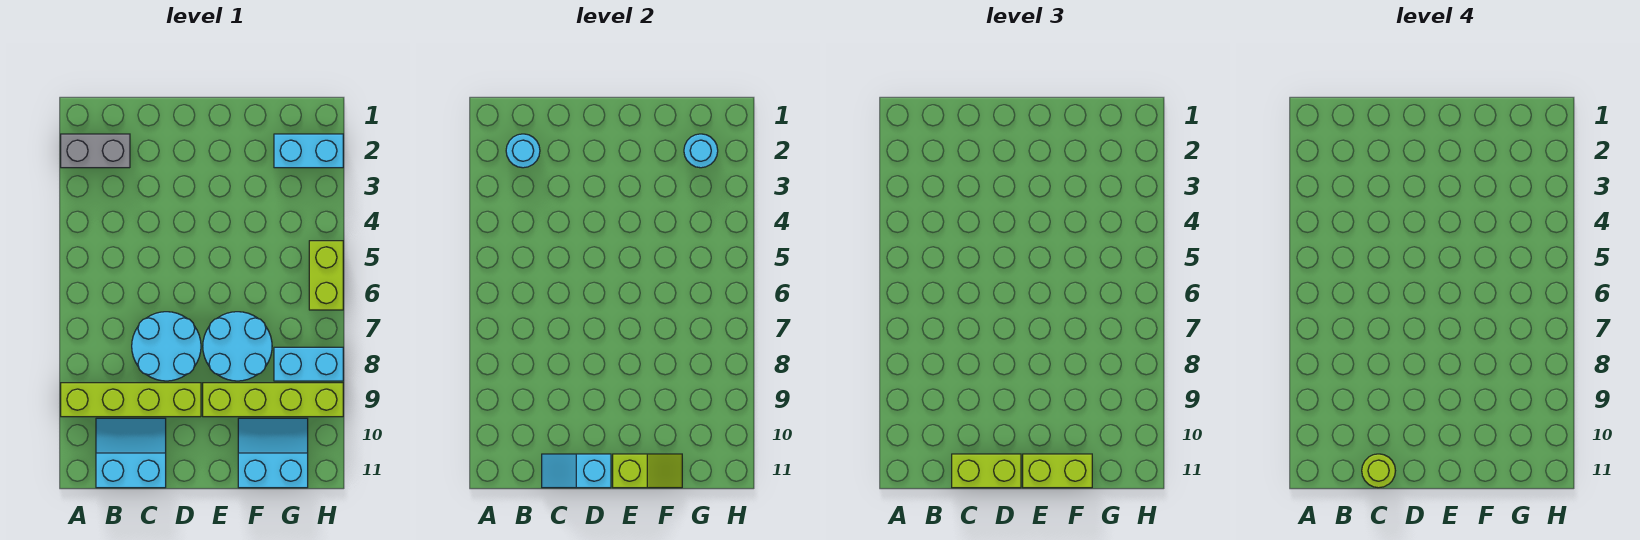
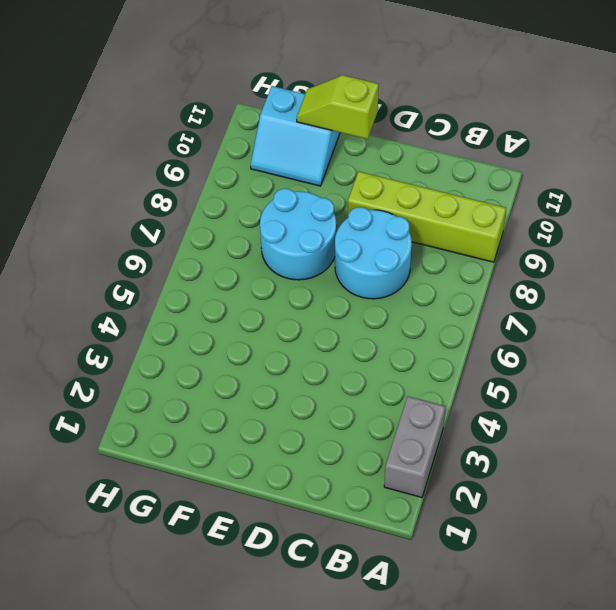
grey 1x2 brick [384,396,445,497] -> grey 1x2 brick turned to [61,134,130,168]
none -> cyan 2x2 slope [96,418,166,488]
none -> lime 1x4 brick [203,383,343,417]
none -> cyan 1x2 brick [274,134,343,168]

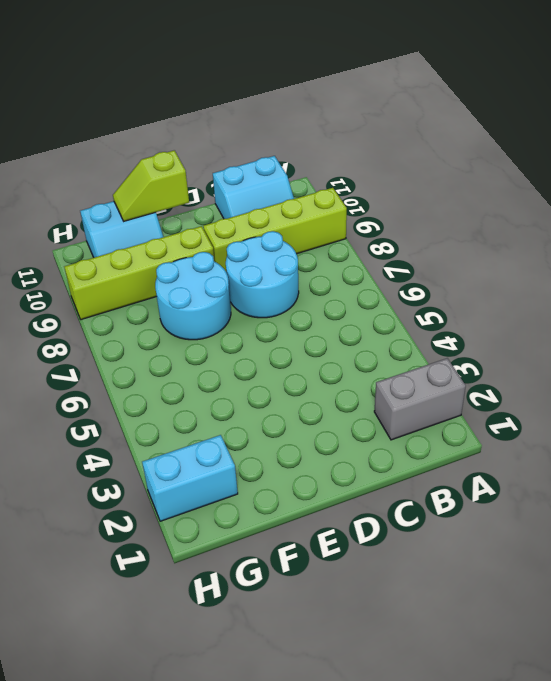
none -> cyan 1x2 brick [274,347,343,381]
none -> lime 1x2 brick [309,241,343,310]
none -> cyan 1x1 round brick [506,134,540,168]

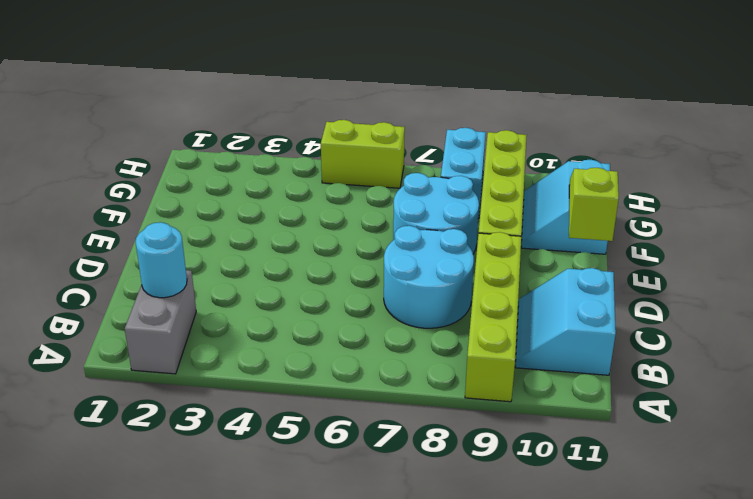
none -> cyan 1x2 brick [274,134,343,168]
none -> cyan 1x2 slope [542,454,611,488]
none -> cyan 1x1 round brick [684,134,718,168]

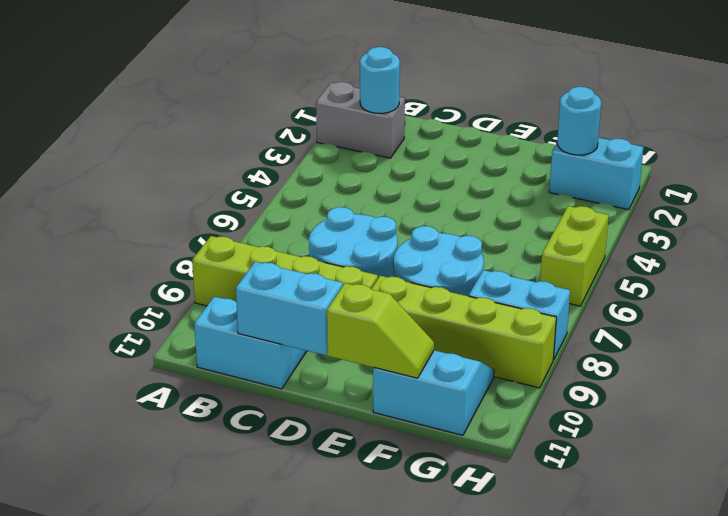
cyan 1x2 brick [236,262,343,355] -> cyan 1x2 slope [542,454,611,488]
none -> lime 1x2 brick [952,454,1021,488]
none -> lime 1x2 brick [1023,454,1092,488]
none -> lime 1x1 round brick [1362,454,1395,488]

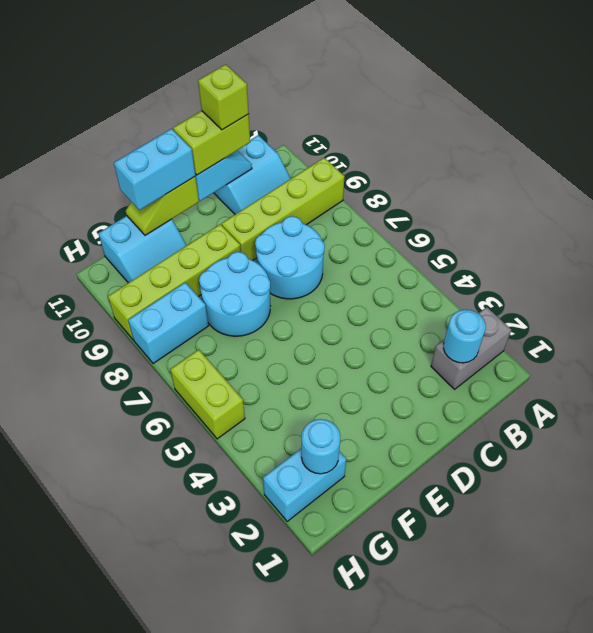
lime 1x1 brick [198,64,249,130] -> lime 1x1 round brick [1362,454,1395,488]
cyan 1x2 brick [114,129,195,210] -> lime 1x2 brick [1023,454,1092,488]

